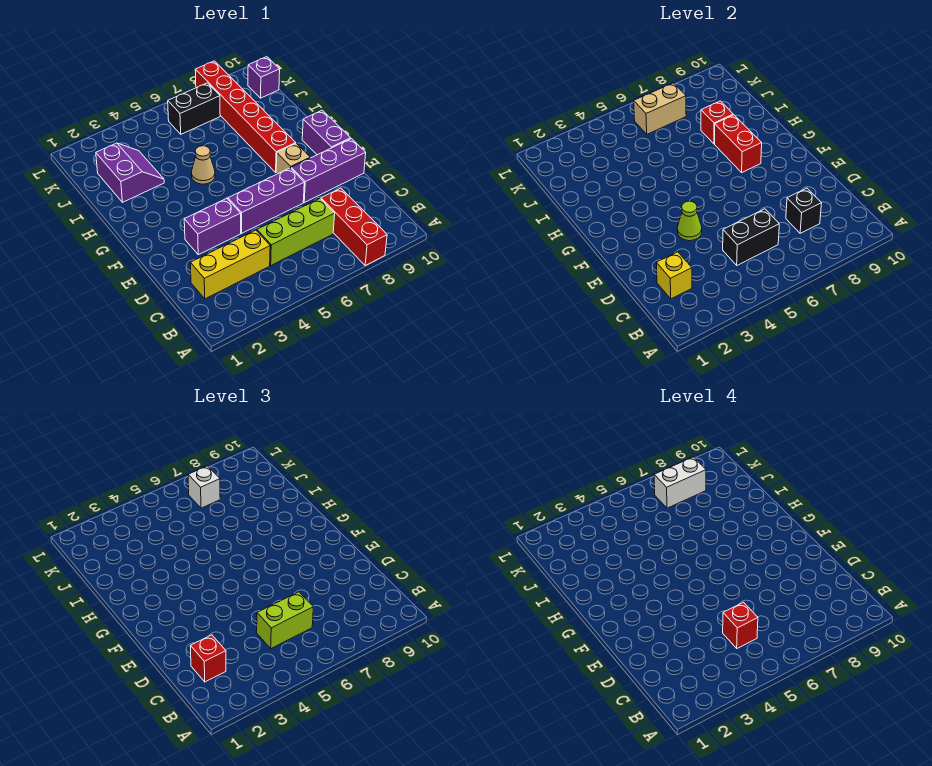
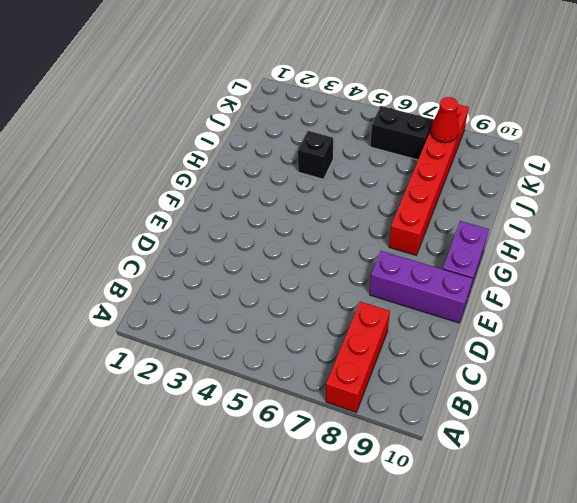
black 1x1 brick [298,131,333,179] -> black 1x1 brick moved to [786,188,822,233]
red 1x1 cone [430,97,459,143] -> none
none -> yellow 1x3 brick [190,230,270,299]
none -> lime 1x3 brick [257,199,335,265]
none -> purple 1x2 brick [184,198,241,255]

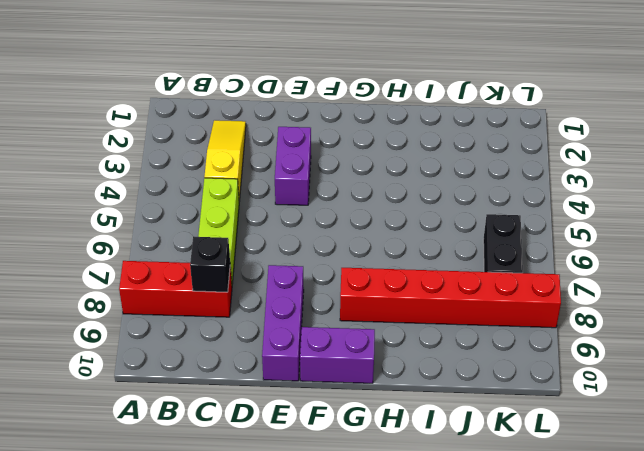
yellow 1x3 slope [204,120,246,201] -> yellow 1x3 brick [190,230,270,299]
none -> purple 1x3 brick [228,168,304,233]
none -> tan 1x1 brick [276,143,310,174]
none -> tan 1x1 cone [191,146,215,184]

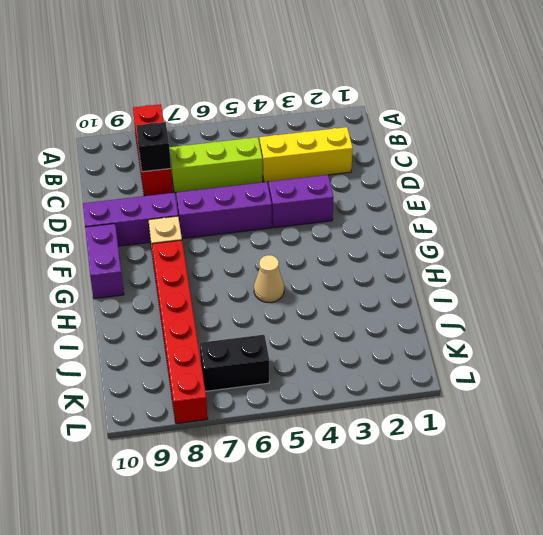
none -> purple 2x2 slope [96,143,164,202]
none -> purple 1x1 brick [248,57,280,98]
none -> yellow 1x1 brick [656,252,692,299]

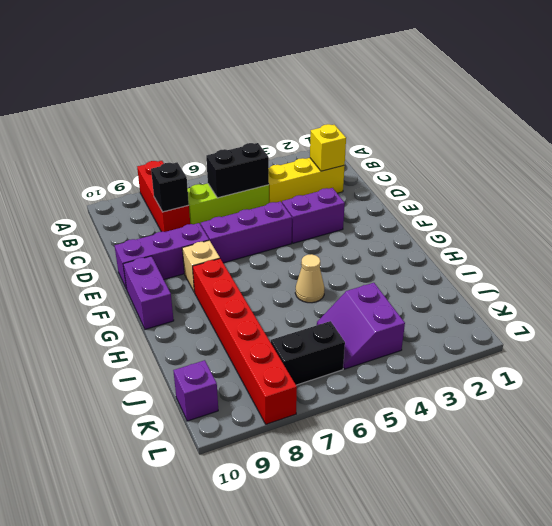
purple 2x2 slope [317,283,405,369] -> purple 2x2 slope moved to [96,143,164,202]
none -> lime 1x1 cone [677,201,702,241]
none -> red 1x2 brick [715,115,762,172]
none -> red 1x1 brick [701,101,733,144]

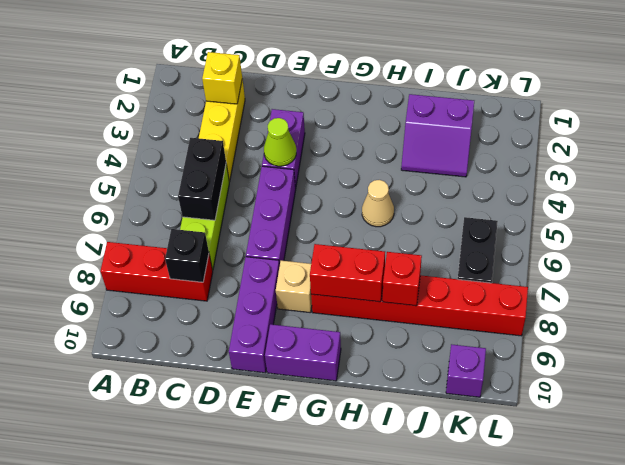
none -> tan 1x2 brick [633,83,686,134]
none -> red 1x1 brick [190,635,226,682]
none -> lime 1x2 brick [257,592,313,648]

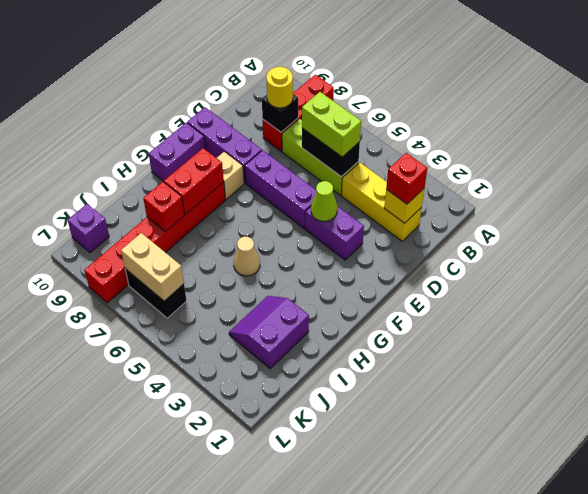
yellow 1x1 round brick [266,67,293,108] -> none
none -> white 1x1 brick [188,466,220,508]
none -> red 1x1 brick [723,602,758,648]
none -> white 1x2 brick [654,457,706,508]

